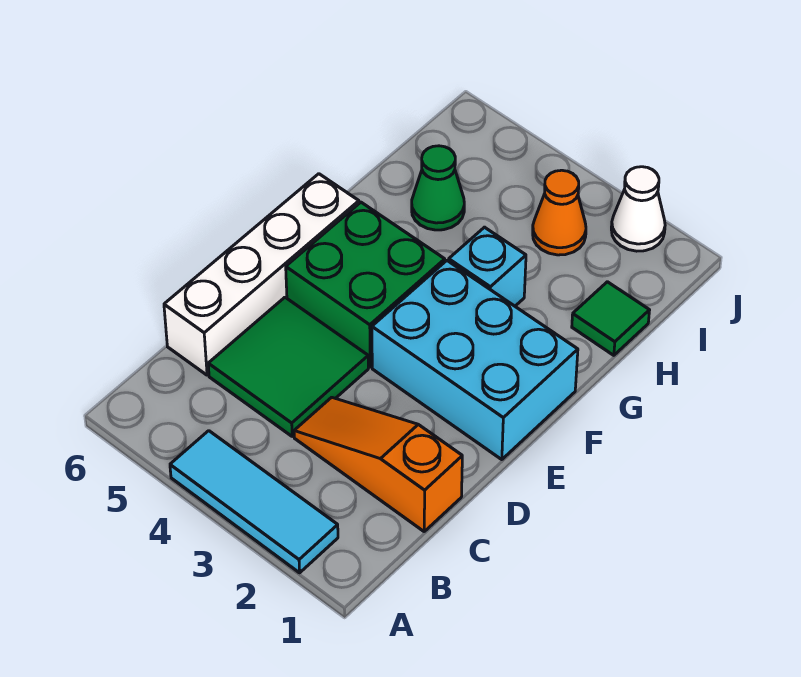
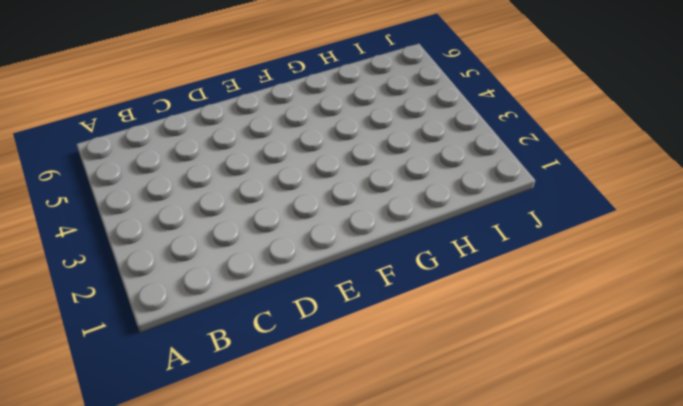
none -> cyan 1x3 tile [170,431,338,573]
none -> orange 1x3 slope [294,397,462,531]

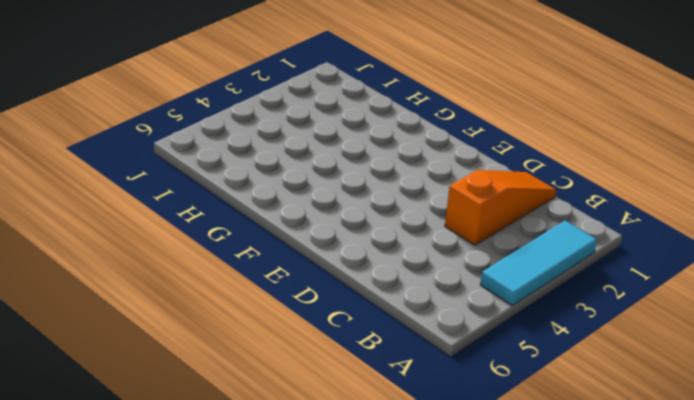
orange 1x3 slope [445,170,556,245] -> orange 1x3 slope turned to [294,397,462,531]
none -> green 2x2 tile [208,297,368,436]
none -> white 1x4 brick [164,174,359,375]

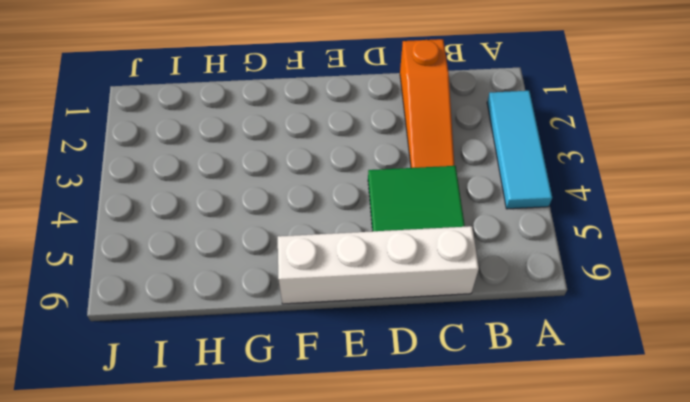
none -> cyan 2x3 brick [372,261,578,460]
none -> green 2x2 brick [286,202,445,367]

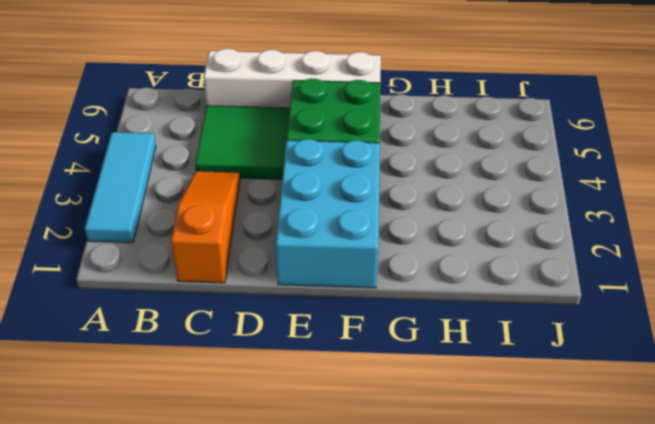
none -> cyan 1x1 brick [449,227,526,306]
none -> green 1x1 tile [572,282,650,355]

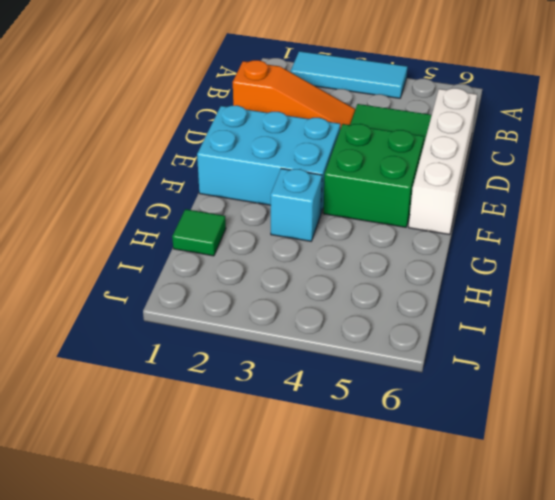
none -> green 1x1 cone [412,146,464,230]
none -> orange 1x1 cone [533,170,586,255]

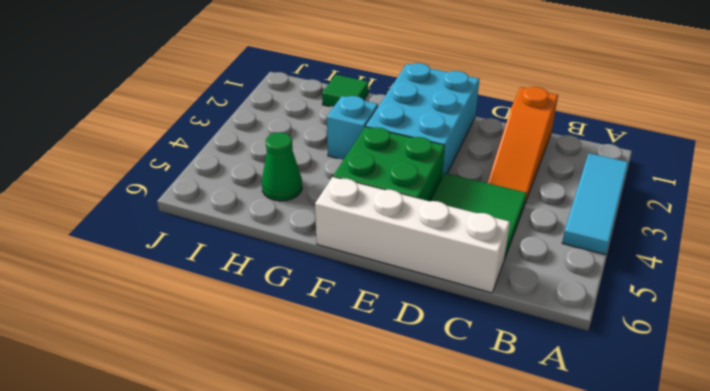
none -> orange 1x1 cone [533,170,586,255]
none -> white 1x1 cone [611,167,665,251]

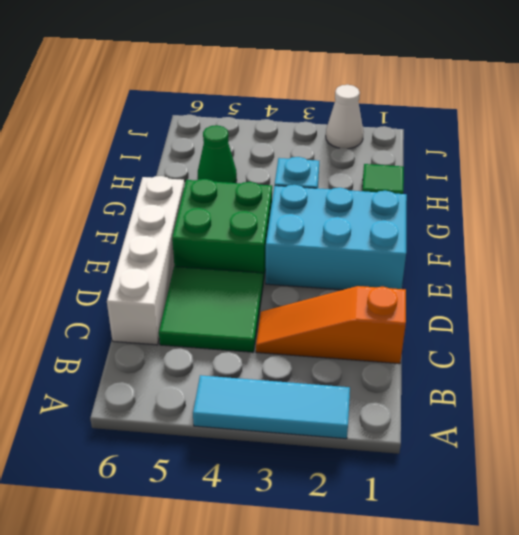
none -> orange 1x1 cone [533,170,586,255]

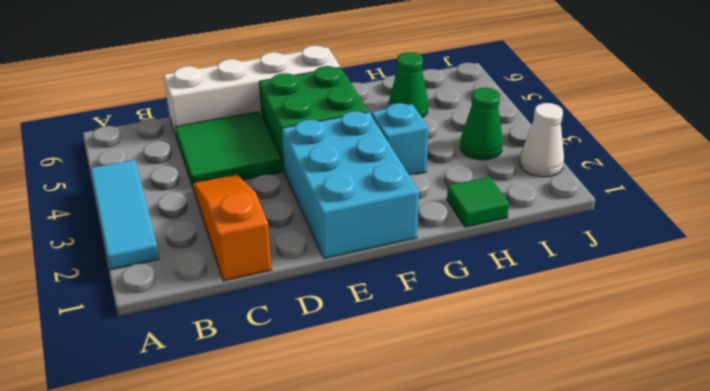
green 1x1 cone [460,88,503,160] -> orange 1x1 cone [533,170,586,255]

